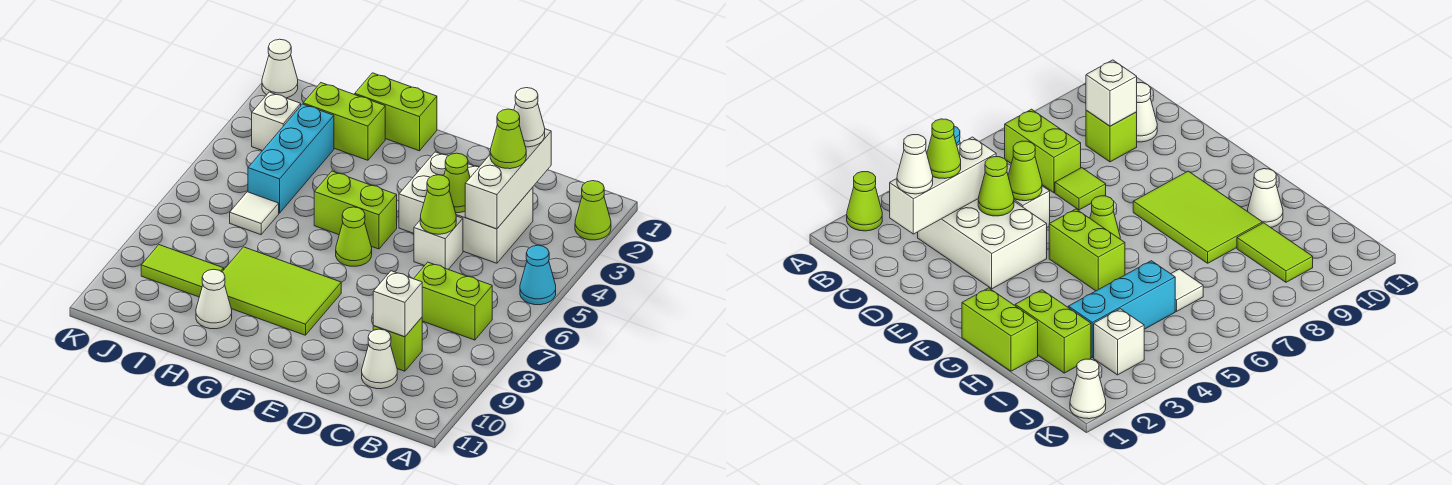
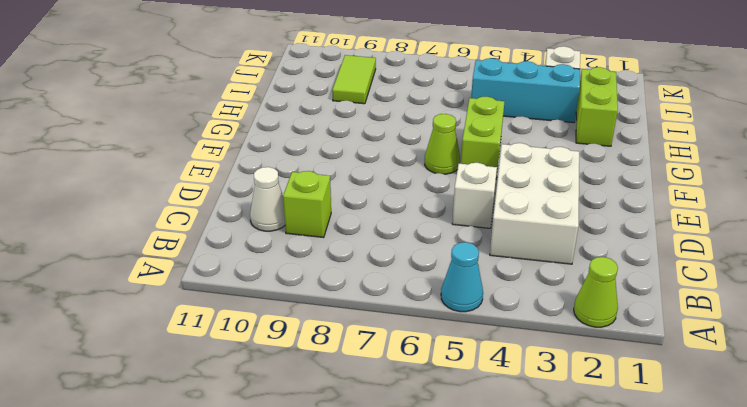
none -> lime 1x2 brick [414,262,492,340]
none -> lime 1x1 tile [1055,168,1106,210]
none -> lime 2x3 tile [223,247,341,335]

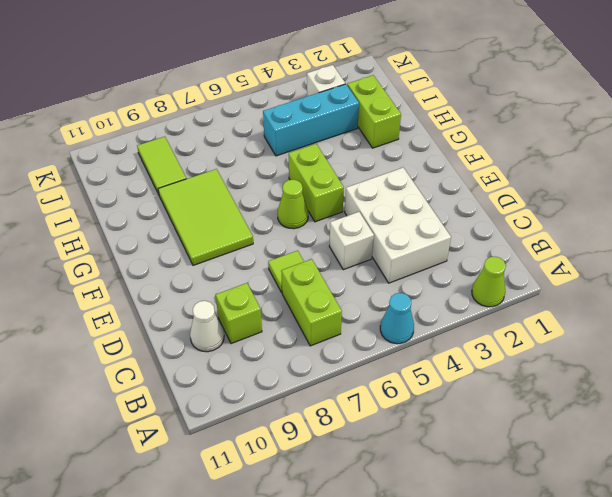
none -> lime 1x2 brick [355,73,437,151]
none -> white 1x1 cone [196,269,232,329]
none -> white 1x1 tile [230,192,279,235]

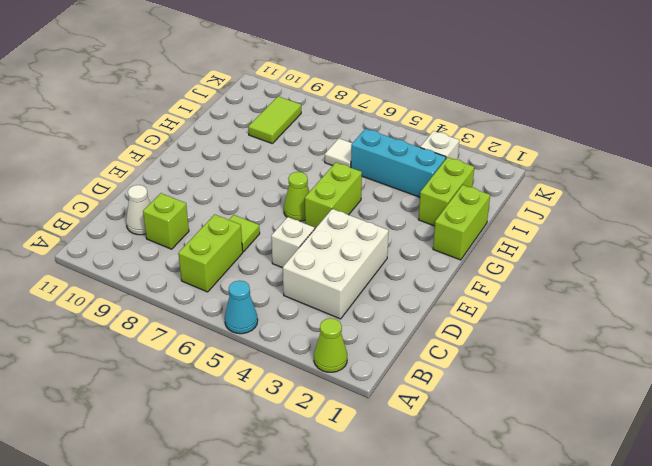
none -> lime 2x3 tile [223,247,341,335]
none -> white 1x1 cone [196,269,232,329]
none -> white 1x1 cone [262,39,298,98]

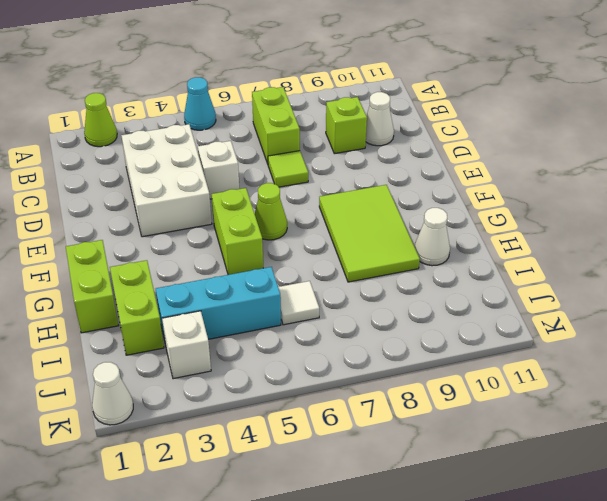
none -> lime 1x2 tile [141,245,224,297]
none -> white 1x3 brick [465,129,551,229]
none -> white 1x1 brick [373,271,422,337]

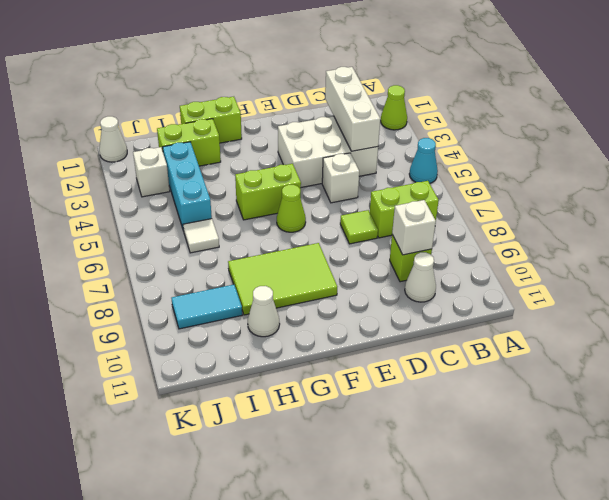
cyan 1x2 tile [172,284,242,329] -> lime 1x2 tile [141,245,224,297]
none -> lime 1x1 cone [444,153,470,213]
none -> lime 1x1 cone [420,175,456,234]
none -> white 1x1 cone [514,88,545,147]

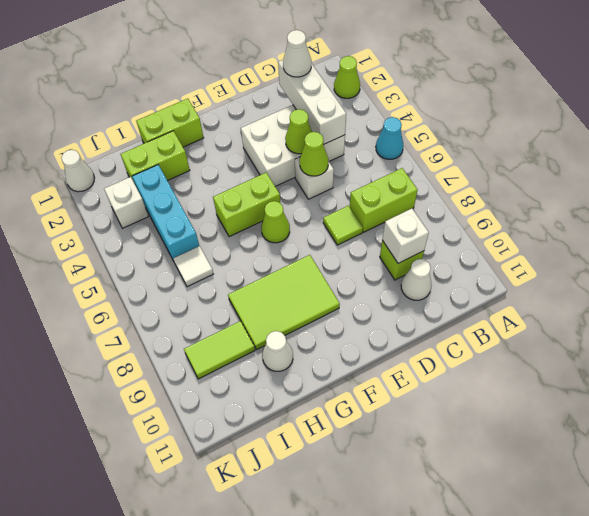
none -> lime 1x1 cone [490,109,526,169]

